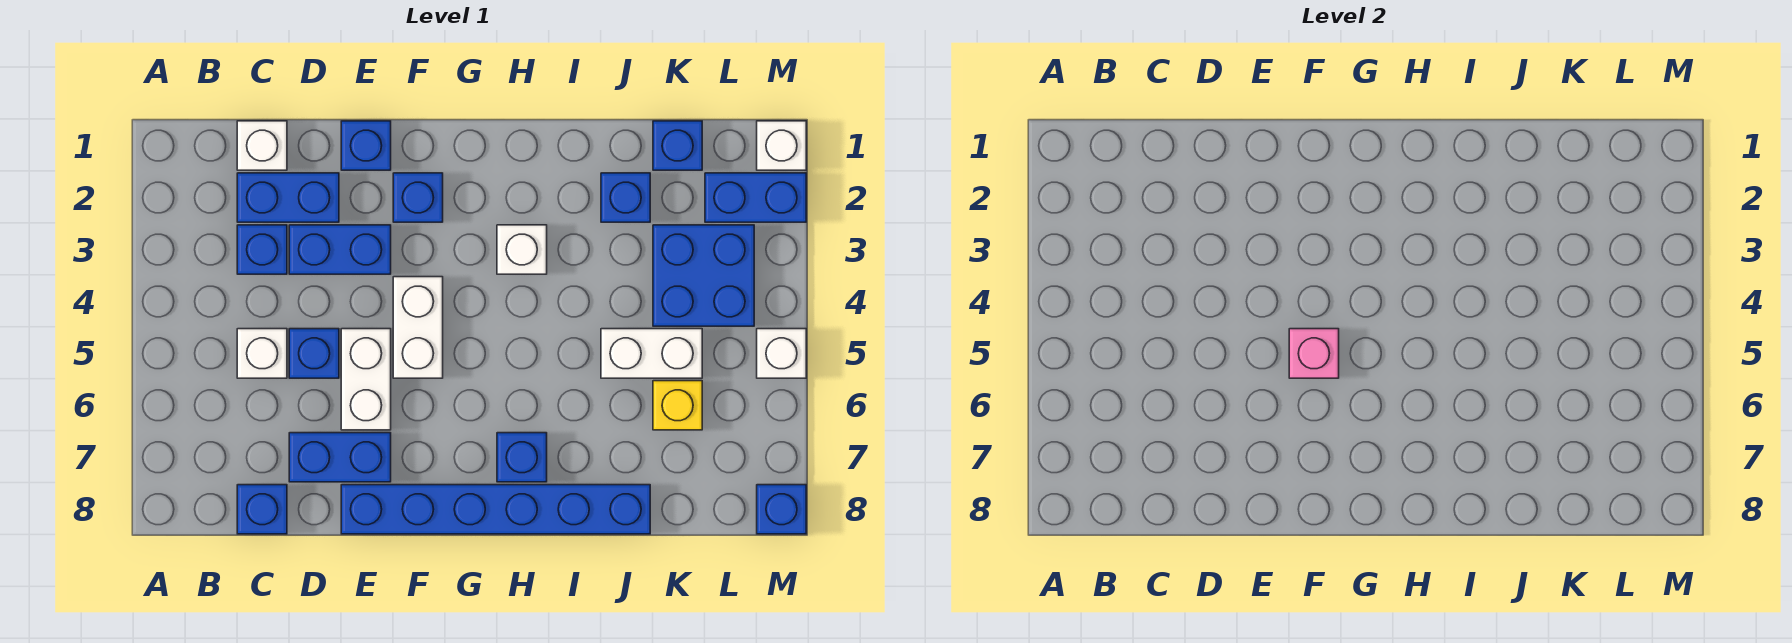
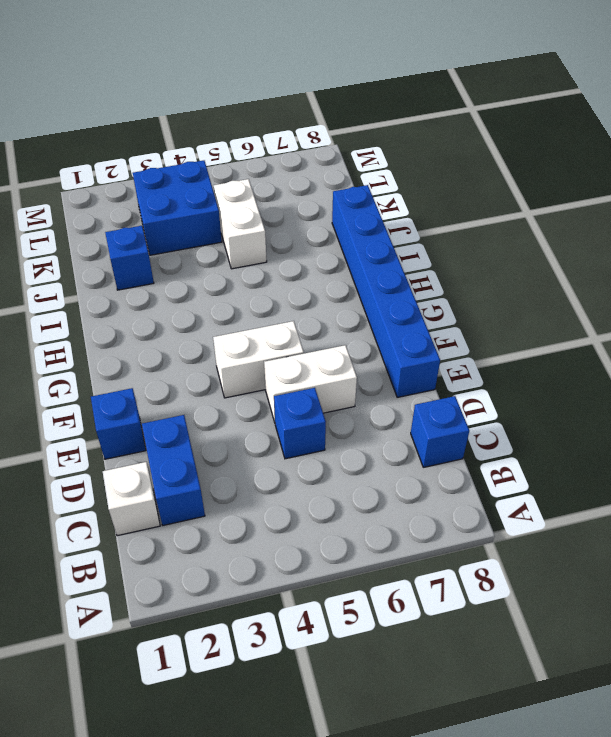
none -> blue 1x1 brick [237,225,287,274]
none -> white 1x1 brick [237,329,287,378]
none -> blue 1x2 brick [289,225,391,274]

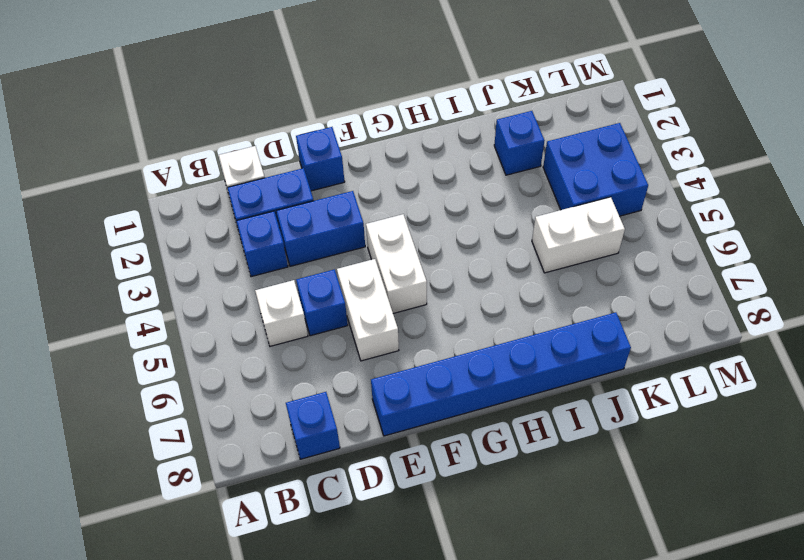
none -> blue 1x2 brick [289,433,391,482]
none -> blue 1x1 brick [393,173,443,222]
none -> white 1x1 brick [497,225,547,274]

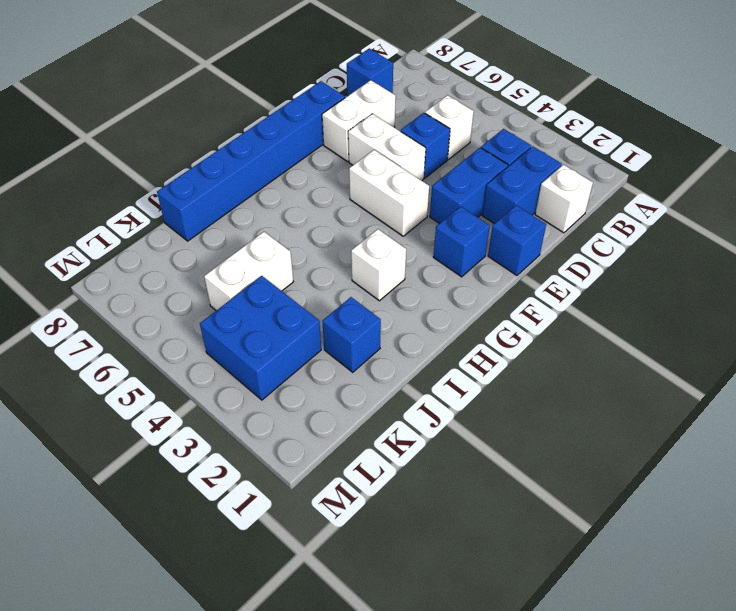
white 1x2 brick [322,80,396,162] -> blue 1x2 brick [289,433,391,482]
none -> blue 1x1 brick [497,433,547,482]
none -> blue 1x1 brick [653,121,702,170]
none -> yellow 1x1 brick [653,381,702,430]

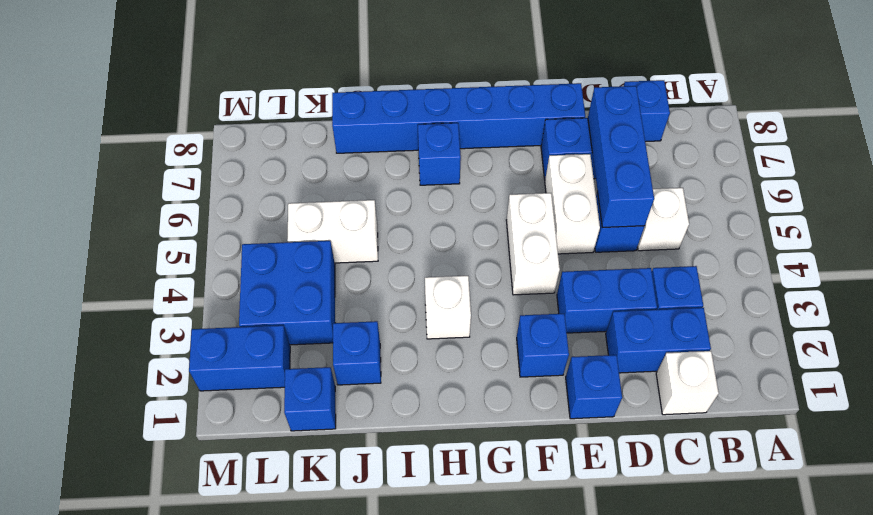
blue 1x3 brick [588,86,654,228] -> none
none -> yellow 1x1 brick [653,381,702,430]
none -> white 1x1 brick [757,121,806,170]
none -> white 1x1 brick [757,329,806,378]

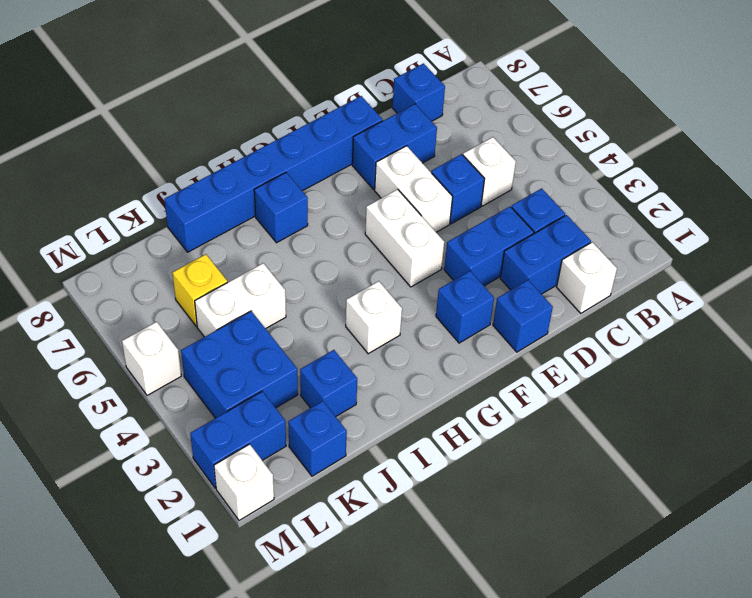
none -> blue 1x1 brick [757,485,806,534]
none -> pink 1x1 brick [1289,329,1339,378]

